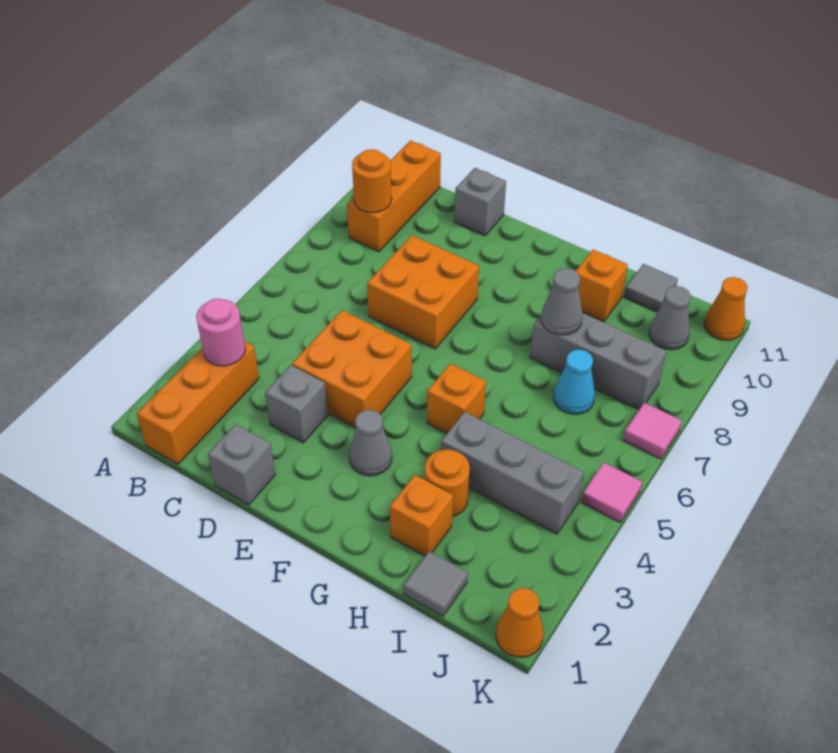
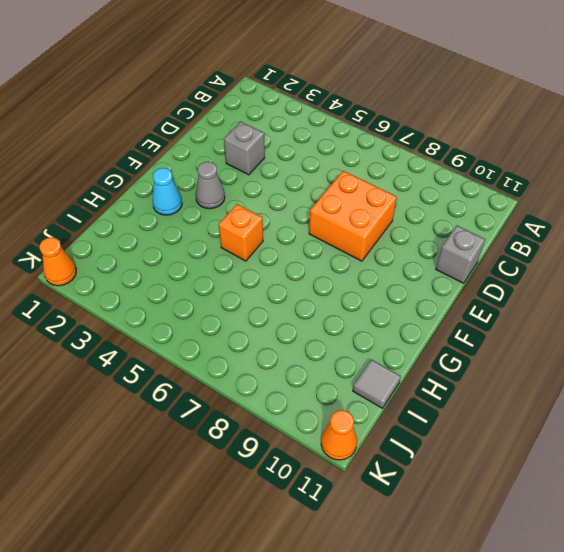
cyan 1x1 cone [152,168,182,215] -> cyan 1x1 cone moved to [553,349,595,414]
none -> orange 1x3 brick [137,341,259,464]
none -> orange 1x3 brick [347,141,441,252]
none -> grey 1x1 brick [208,424,275,505]

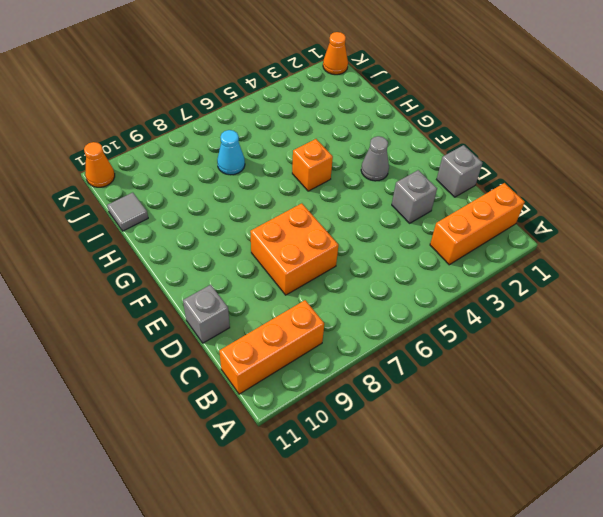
none -> orange 2x2 brick [292,310,412,428]
none -> orange 1x1 brick [390,475,453,556]
none -> orange 1x1 round brick [425,449,470,516]

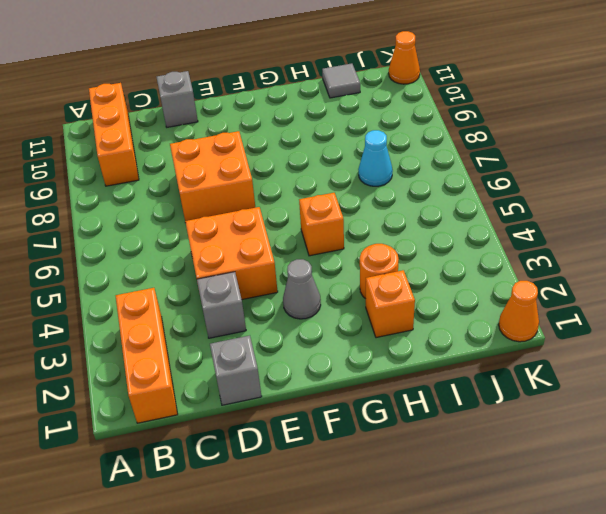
none -> grey 1x3 brick [441,412,584,534]
none -> grey 1x3 brick [530,313,667,409]
none -> orange 1x1 brick [576,250,628,322]

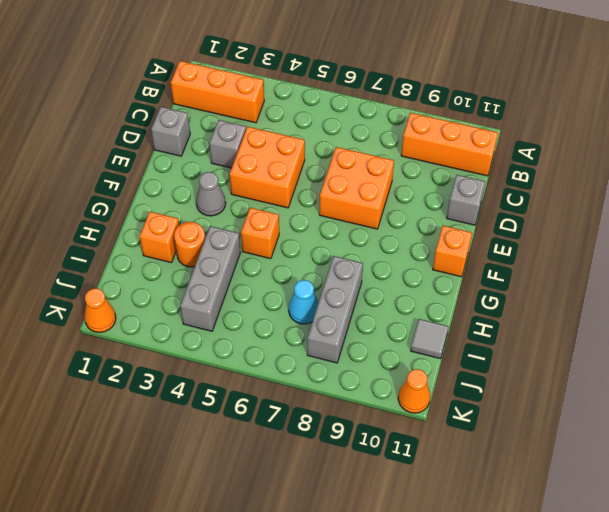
orange 1x1 brick [433,226,472,277] -> orange 1x1 brick moved to [576,250,628,322]
none -> grey 1x1 tile [404,551,468,617]
none -> grey 1x1 cone [649,286,691,350]
none -> pink 1x1 tile [581,463,642,522]

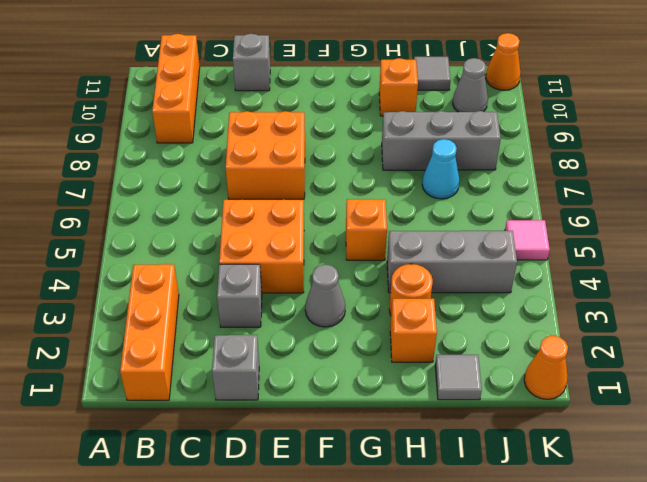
none -> pink 1x1 tile [623,403,682,459]
none -> pink 1x1 round brick [196,299,245,366]
none -> orange 1x1 round brick [352,149,392,213]

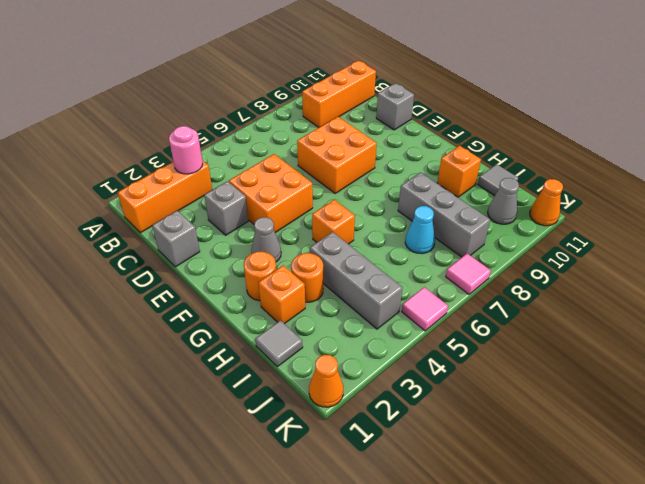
orange 1x1 round brick [244,252,276,301] -> orange 1x1 round brick moved to [352,149,392,213]
none -> grey 1x1 cone [541,268,583,335]

